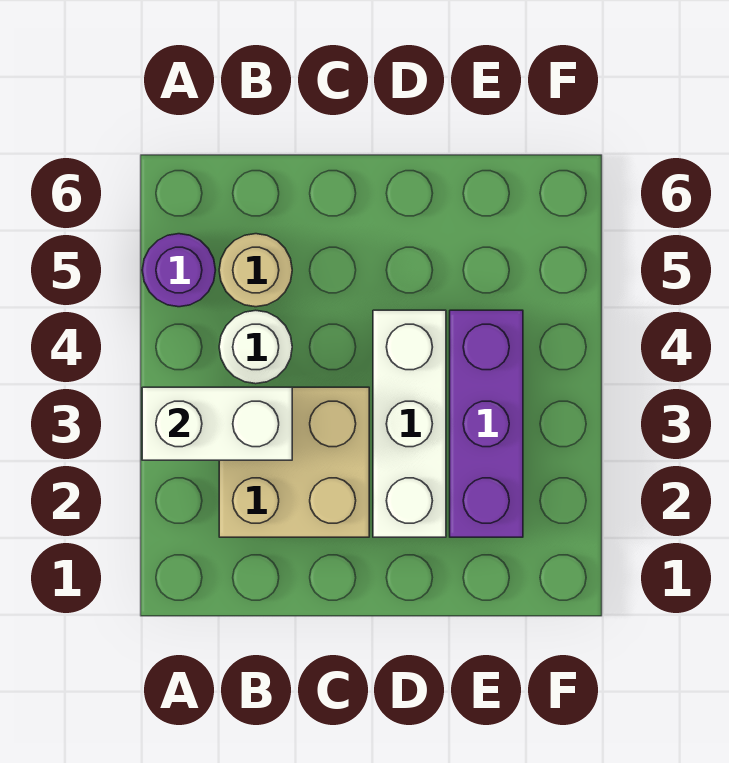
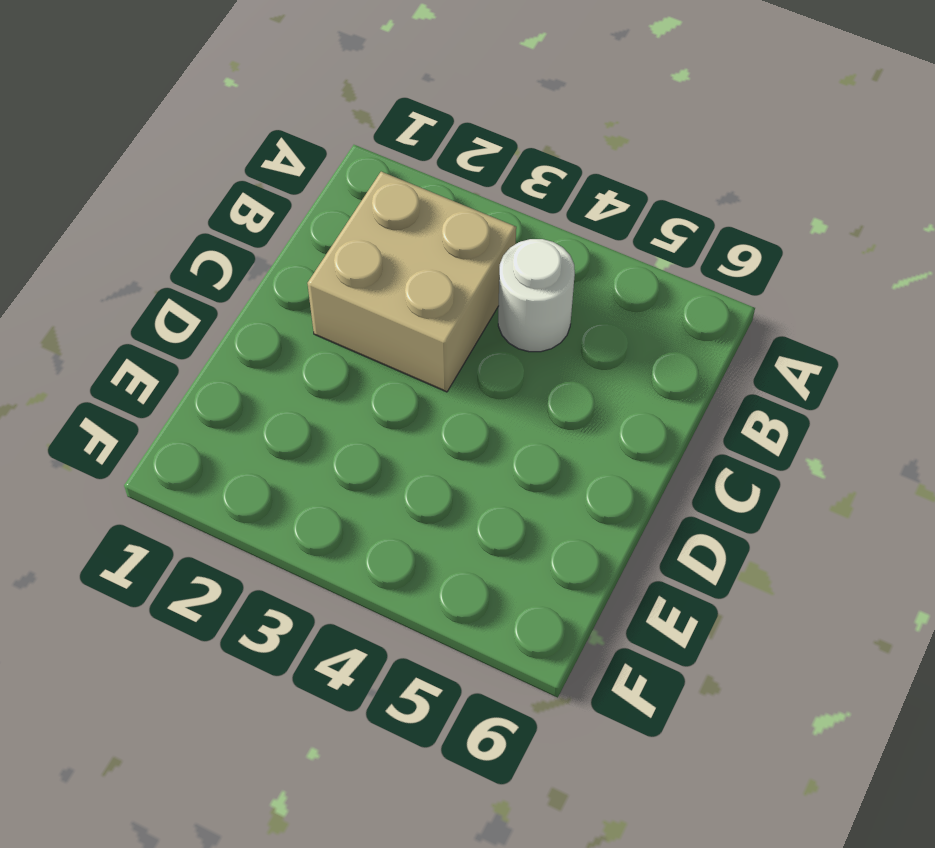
none -> purple 1x1 round brick [142,234,215,307]
none -> tan 1x1 round brick [219,234,292,307]

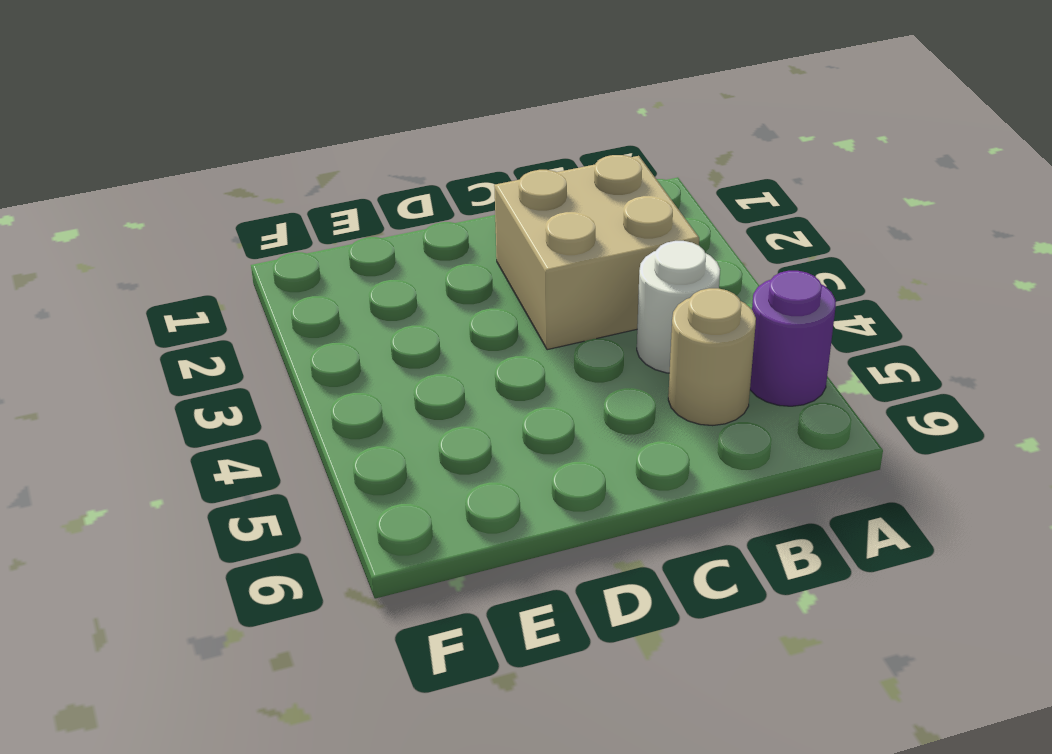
none -> white 1x3 brick [373,310,446,537]
none -> purple 1x3 brick [450,310,523,537]

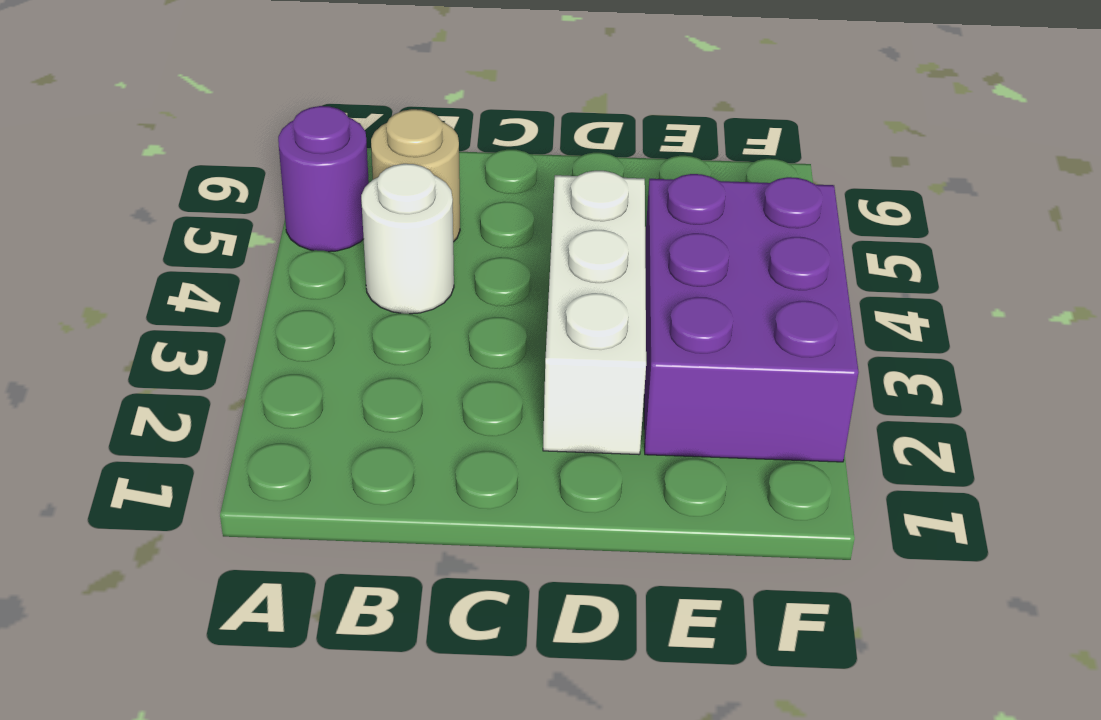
purple 2x3 brick [644,174,859,462] -> purple 1x3 brick [450,310,523,537]
none -> tan 2x2 brick [219,387,369,537]
none -> white 1x2 brick [142,387,292,460]

